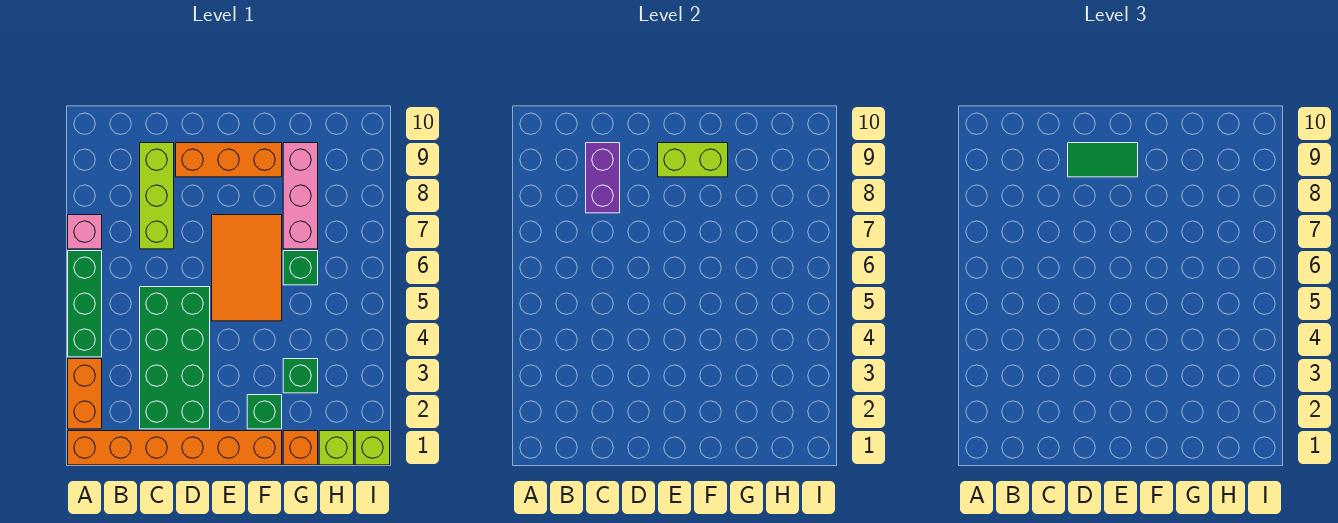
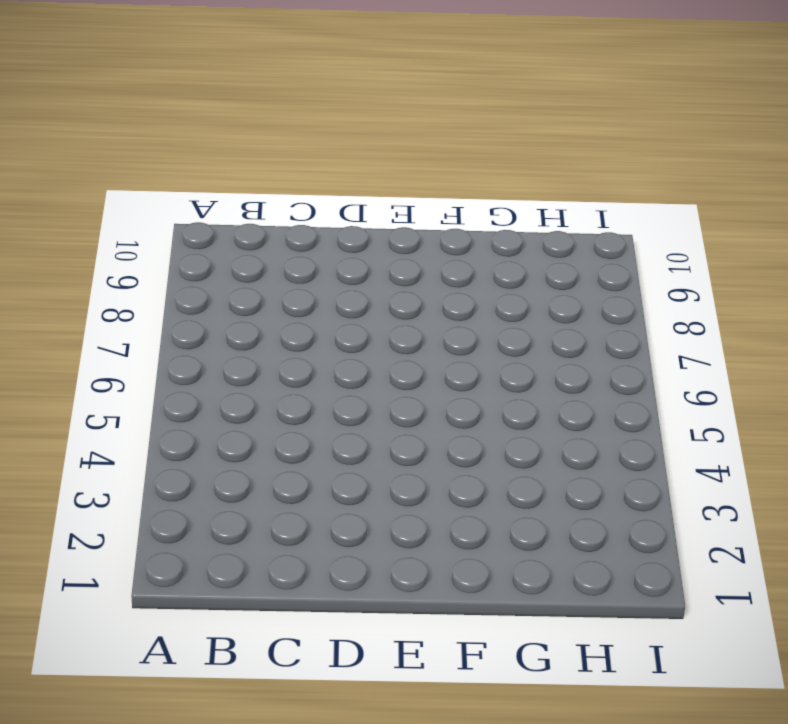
none -> orange 1x6 brick [68,431,282,465]
none -> orange 1x2 brick [68,359,102,429]
none -> green 1x3 brick [68,251,102,357]

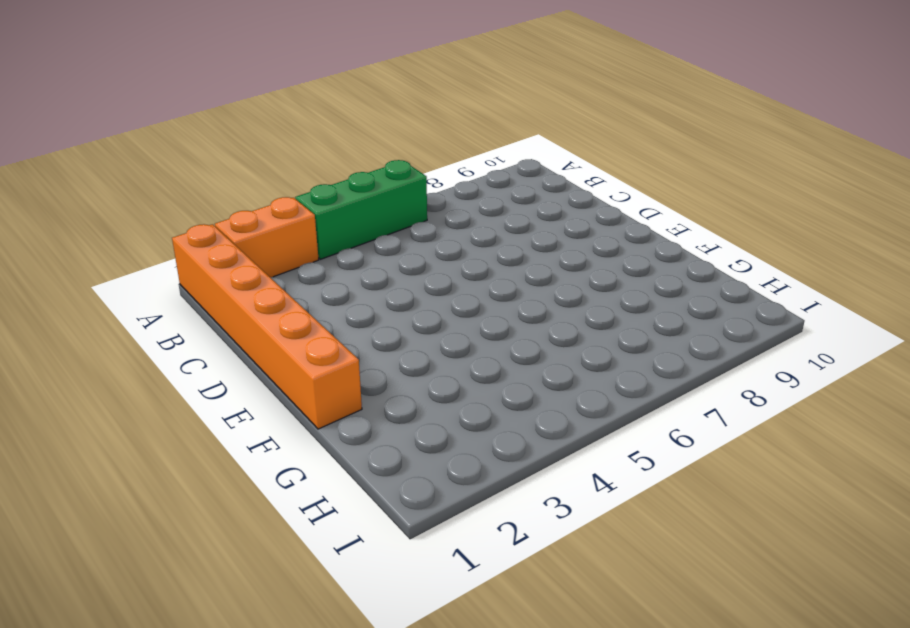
none -> pink 1x1 brick [68,215,102,249]
none -> green 2x4 brick [140,287,210,429]
none -> lime 1x3 brick [140,143,174,249]

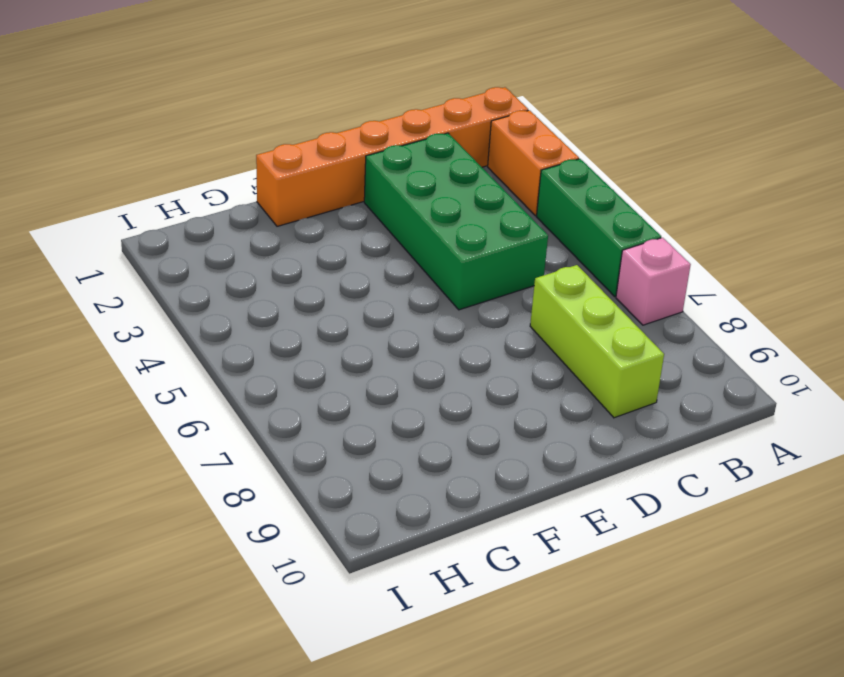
none -> orange 1x3 brick [176,143,282,177]
none -> orange 2x3 tile [212,215,282,321]
none -> green 1x1 brick [247,395,282,429]

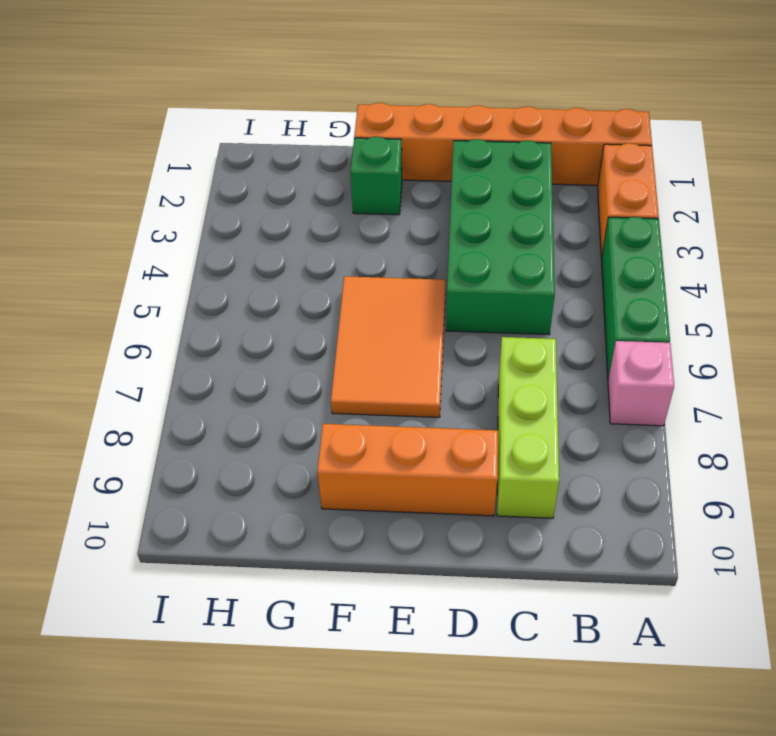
none -> orange 1x1 brick [283,431,318,465]
none -> green 1x1 brick [283,359,318,393]
none -> green 1x1 brick [283,251,318,285]

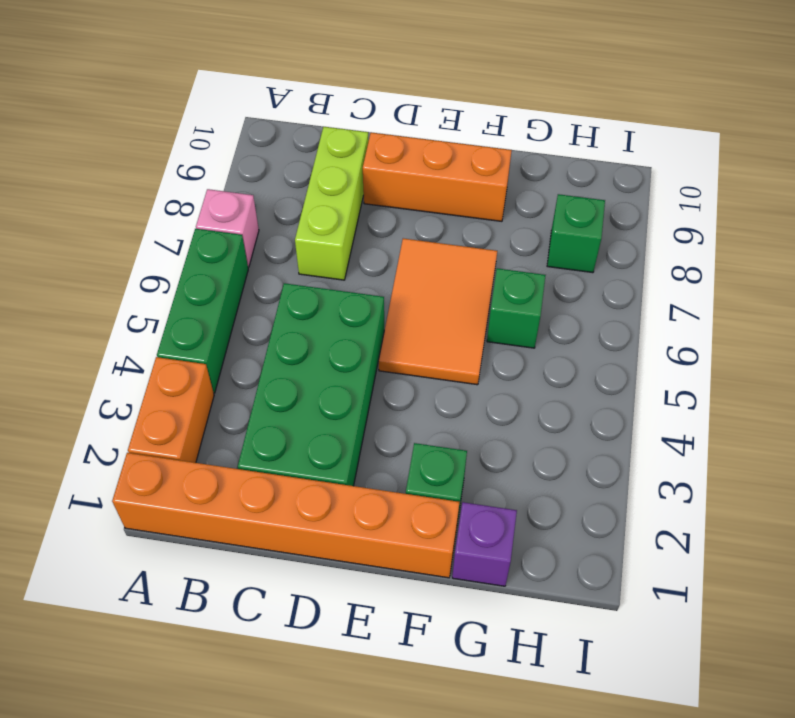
purple 1x1 brick [452,502,517,586] -> orange 1x1 brick [283,431,318,465]
green 1x1 brick [547,194,605,273] -> green 1x1 brick moved to [283,359,318,393]
none -> pink 1x3 brick [283,143,318,249]
none -> lime 1x1 brick [319,431,354,465]
none -> lime 1x1 brick [355,431,390,465]

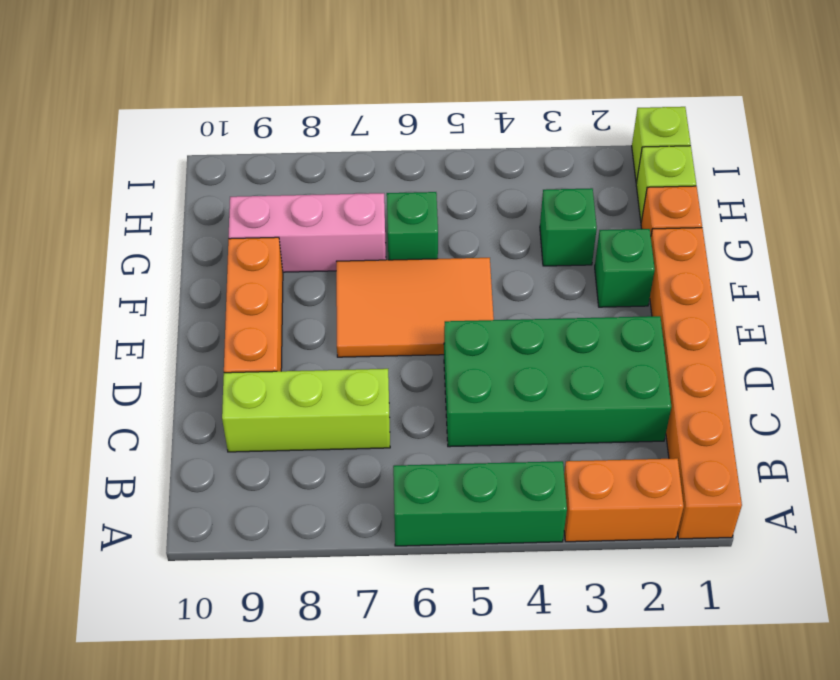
none -> pink 1x1 brick [68,215,102,249]
none -> purple 1x2 brick [586,143,620,213]
none -> lime 1x2 brick [658,143,728,177]

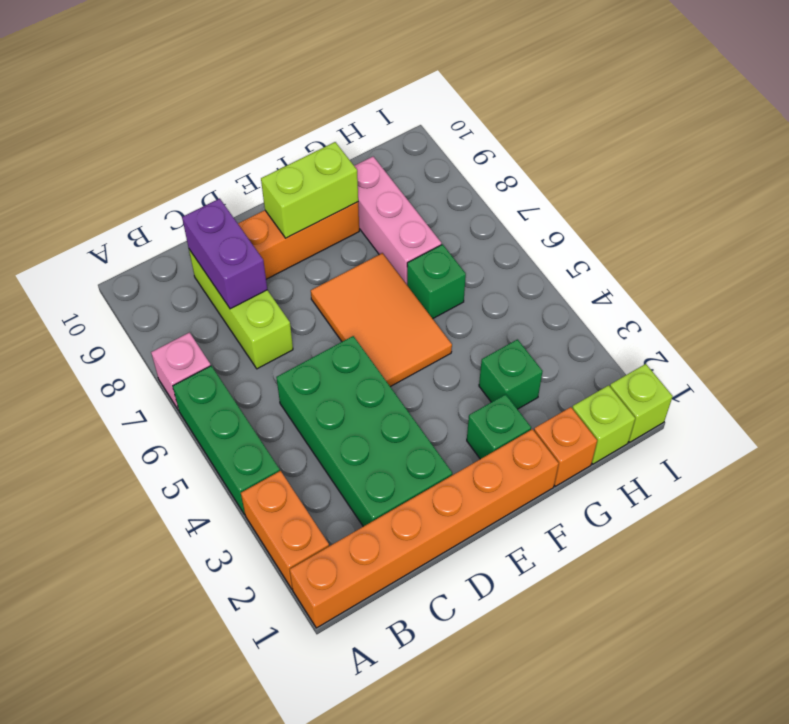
none -> green 1x2 tile [1068,143,1138,177]

